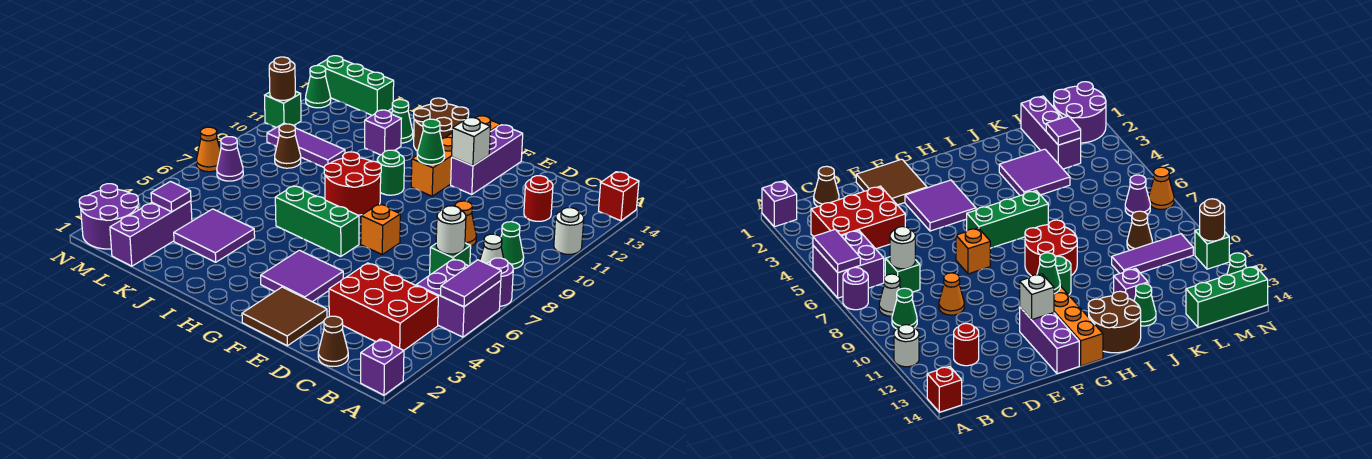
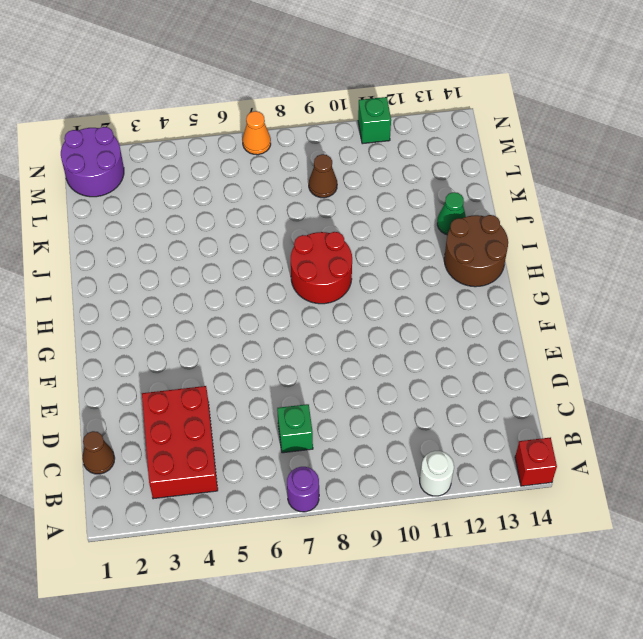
none -> purple 1x1 brick [361,339,404,395]
none -> purple 2x2 brick [416,259,501,337]
none -> white 1x1 cone [480,234,504,264]
none -> green 1x1 cone [501,222,524,269]

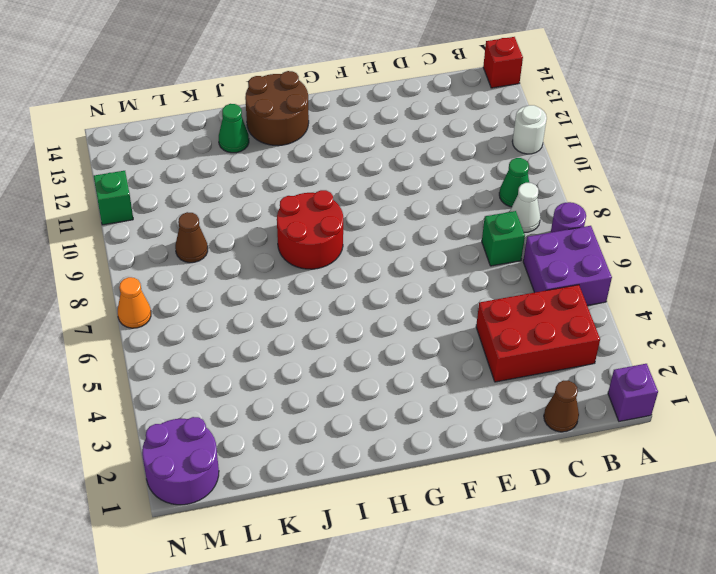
none -> red 1x1 round brick [524,176,553,221]
none -> orange 1x1 cone [455,201,476,246]
none -> brown 2x2 tile [242,287,327,346]
none -> purple 2x2 tile [261,250,343,302]

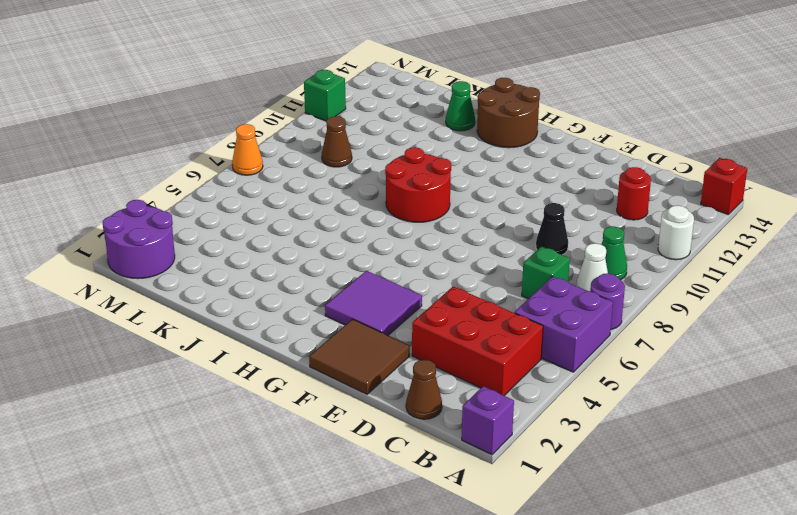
black 1x1 cone [536,203,568,255] -> orange 1x1 cone [455,201,476,246]
none -> orange 1x1 brick [361,204,400,254]
none -> purple 1x3 brick [451,125,523,195]
none -> green 1x3 brick [275,186,359,257]
none -> orange 1x4 brick [411,116,501,196]

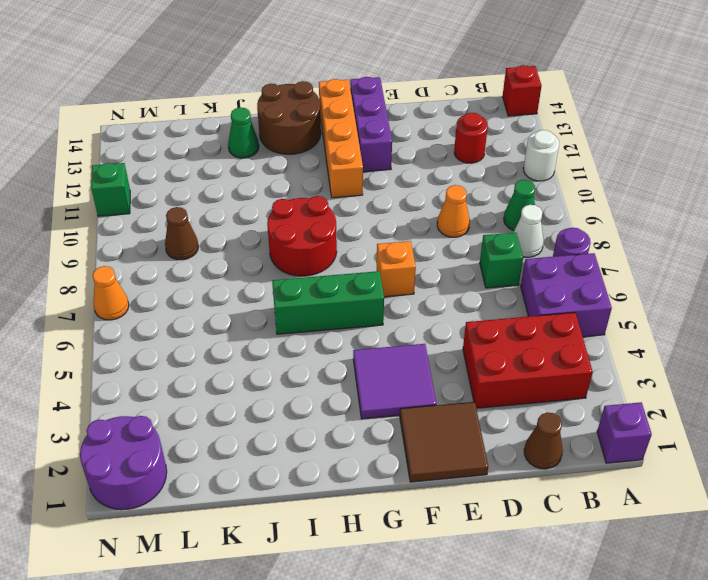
none -> green 1x1 round brick [377,150,404,195]
none -> purple 2x2 tile [174,209,255,262]
none -> purple 1x1 brick [365,110,401,155]
none -> purple 1x3 tile [267,123,345,167]

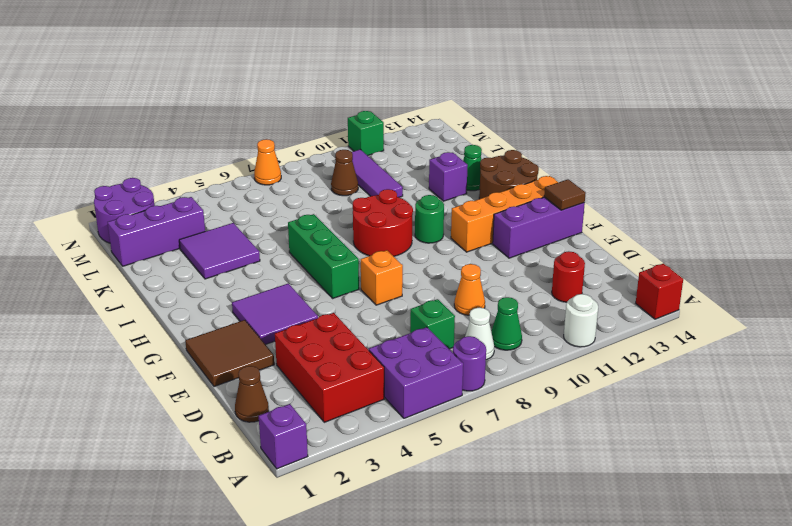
brown 1x1 tile [544,179,585,210] -> none
none -> green 1x3 brick [317,56,394,115]
none -> purple 1x1 cone [217,137,243,181]
none -> green 1x1 cone [306,65,331,108]
none -> purple 1x2 tile [441,260,501,307]

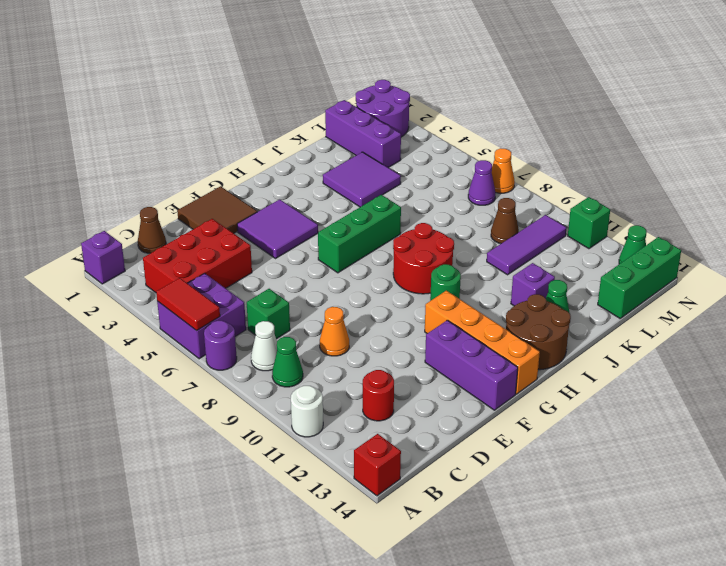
red 1x2 tile [156,278,220,331] -> purple 1x2 tile [441,260,501,307]
none -> orange 1x1 brick [361,204,400,254]
none -> white 1x1 round brick [436,206,466,254]
none -> white 1x1 brick [452,118,491,166]
none -> green 1x1 cone [417,119,444,165]

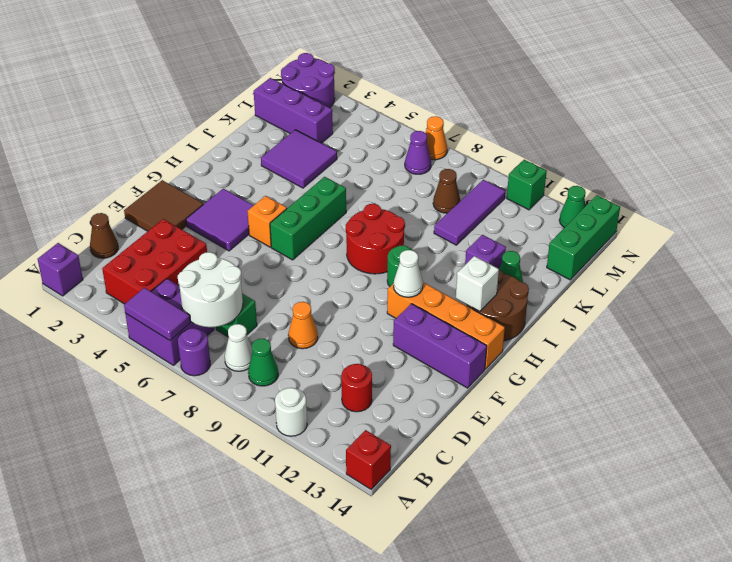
white 2x2 round brick [178,252,243,327] -> white 1x1 round brick [436,206,466,254]
orange 1x1 brick [247,196,287,247] -> orange 1x1 brick moved to [361,204,400,254]
white 1x1 cone [394,250,423,297] -> green 1x1 cone [417,119,444,165]
white 1x1 brick [456,256,499,312] -> white 1x1 brick moved to [452,118,491,166]
none -> purple 1x1 tile [151,182,191,212]
none -> brown 1x1 round brick [269,57,295,100]

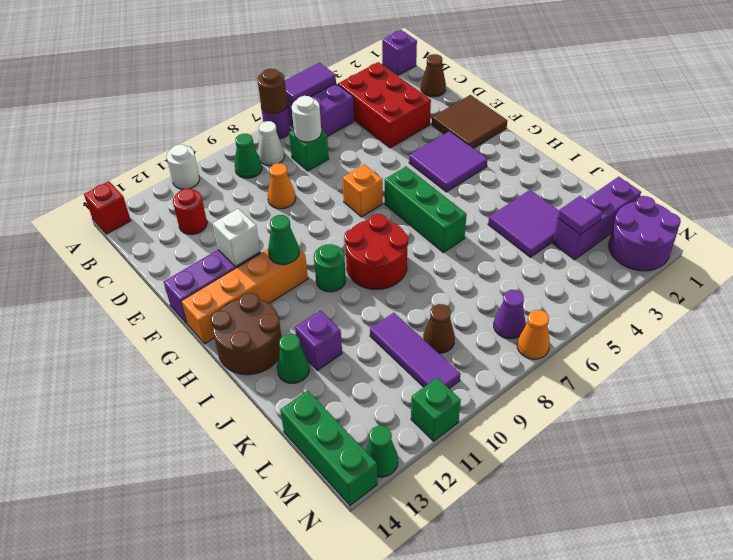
brown 1x1 round brick [258,69,287,114] -> brown 1x1 round brick moved to [269,57,295,100]

